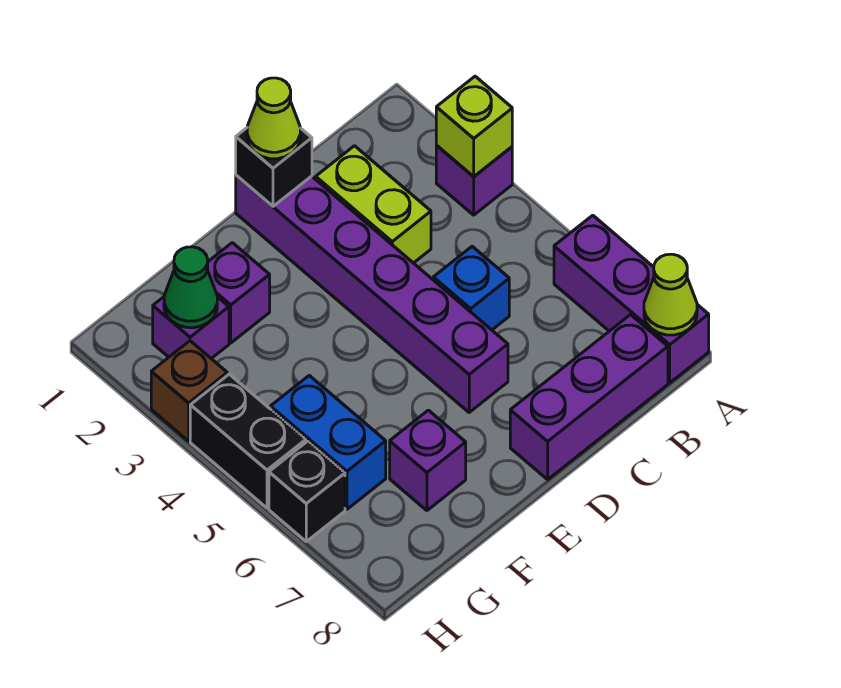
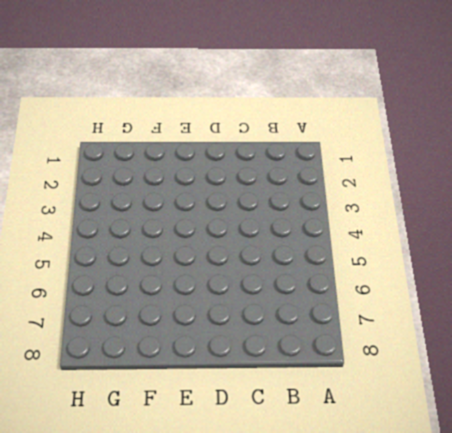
none -> purple 1x1 brick [436,146,512,215]
none -> purple 1x3 brick [554,215,709,383]
none -> purple 1x3 brick [510,315,668,479]

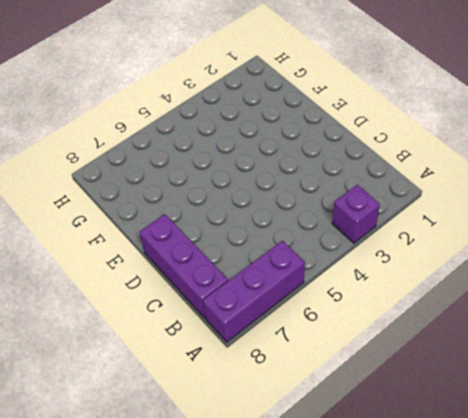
none -> lime 1x2 brick [316,146,431,263]
none -> blue 1x1 brick [433,246,509,330]
none -> purple 1x6 brick [236,175,508,412]

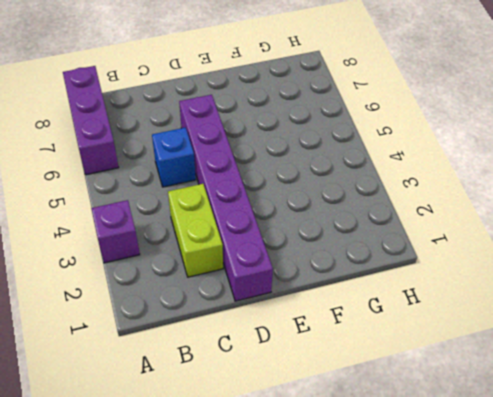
none -> purple 1x3 brick [510,315,668,479]
none -> purple 1x1 brick [207,243,270,343]
none -> purple 1x1 brick [390,410,466,510]

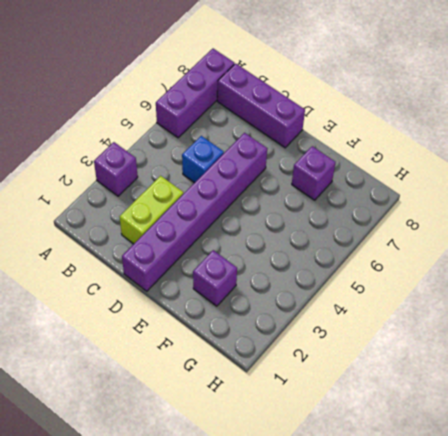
none -> purple 1x1 brick [153,297,229,359]
none -> blue 1x2 brick [270,376,386,509]
none -> brown 1x1 brick [151,341,227,441]

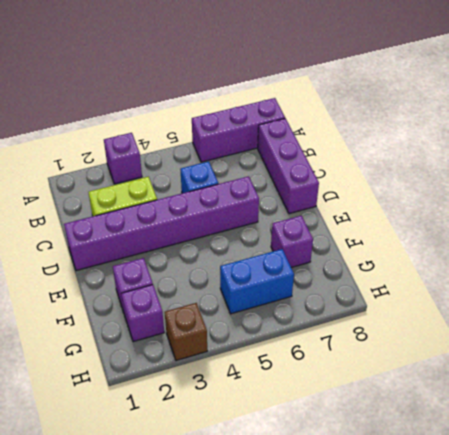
none -> black 1x2 brick [190,374,306,508]
none -> black 1x1 brick [269,441,345,541]
none -> lime 1x1 brick [436,76,512,177]

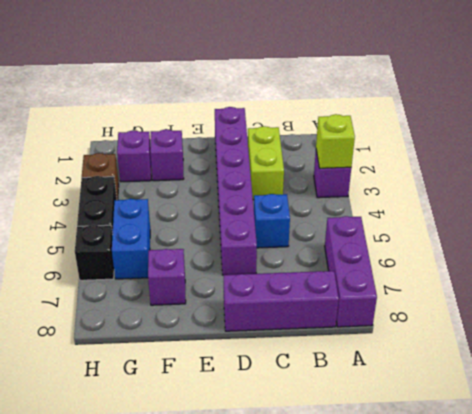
none -> lime 1x1 cone [644,254,697,335]
none -> black 1x1 brick [236,128,312,206]
none -> green 1x1 cone [164,247,217,328]

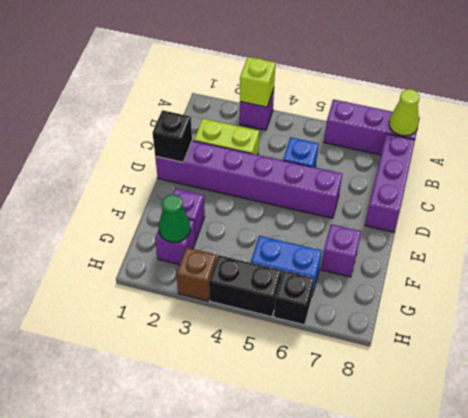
none -> lime 1x1 cone [247,78,300,159]

